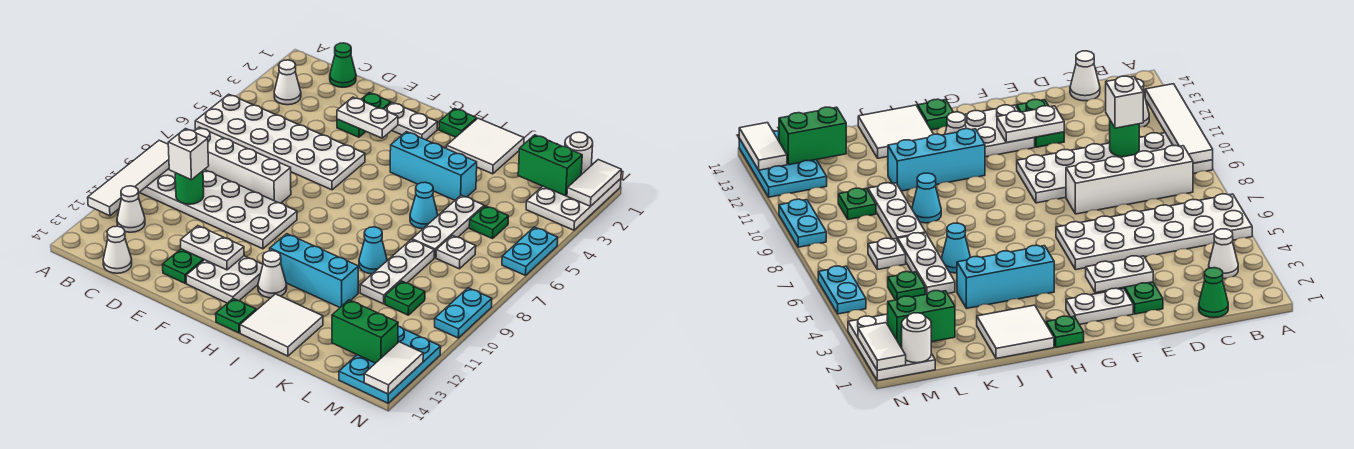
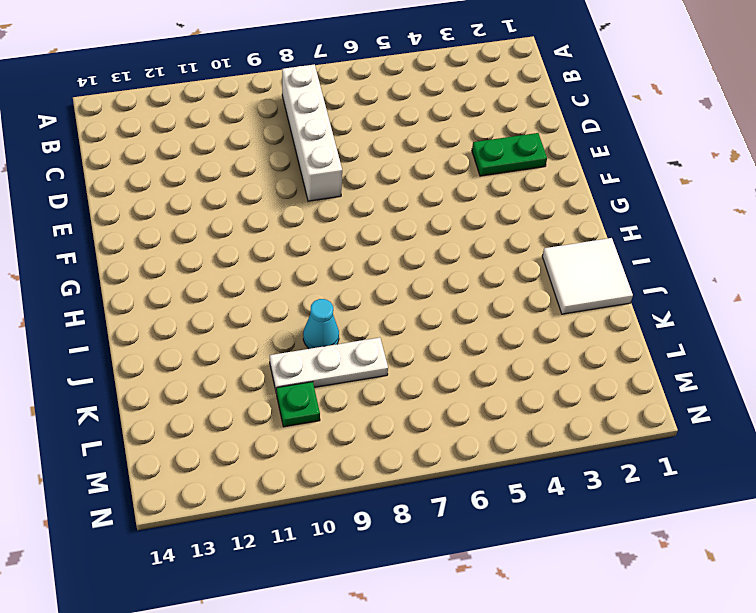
none -> white 2x6 plate [195,94,365,190]
none -> white 2x6 plate [140,169,297,249]
none -> white 1x1 cone [274,60,301,105]
none -> white 1x1 cone [117,186,145,232]

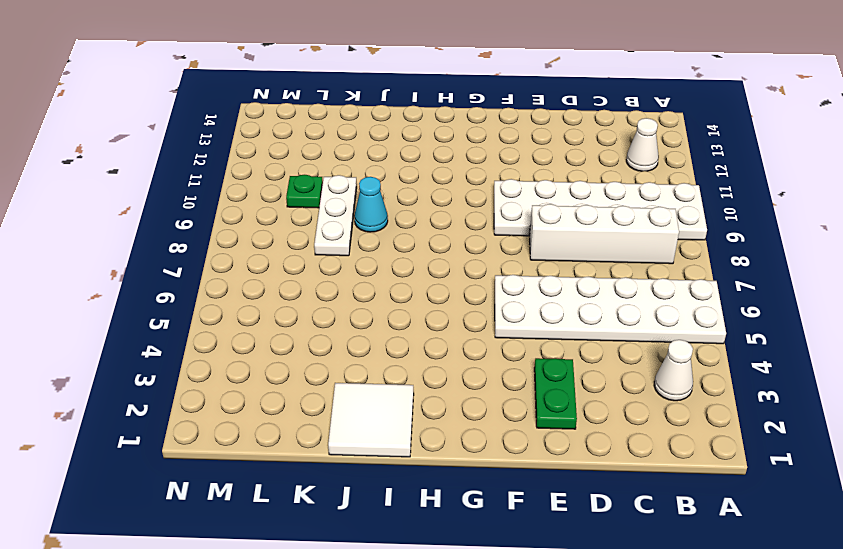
none -> green 1x1 cone [330,43,356,87]
none -> white 1x1 cone [103,226,132,273]
none -> green 1x2 plate [163,249,204,283]
none -> white 1x2 plate [385,103,437,140]

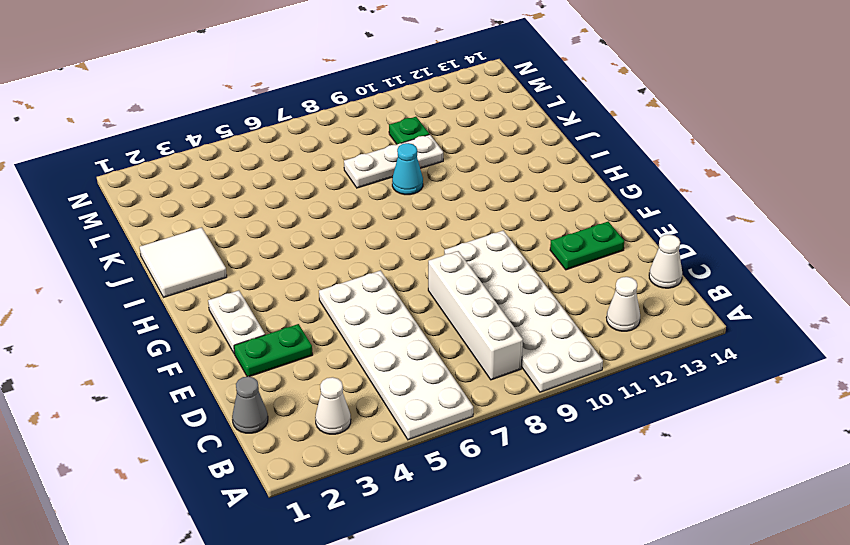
grey 1x1 cone [232,376,268,433] -> green 1x1 cone [330,43,356,87]
none -> white 2x2 plate [186,256,263,303]
none -> green 1x1 plate [439,108,477,137]
none -> cyan 1x3 brick [390,132,477,200]
none -> cyan 1x3 brick [270,234,358,308]

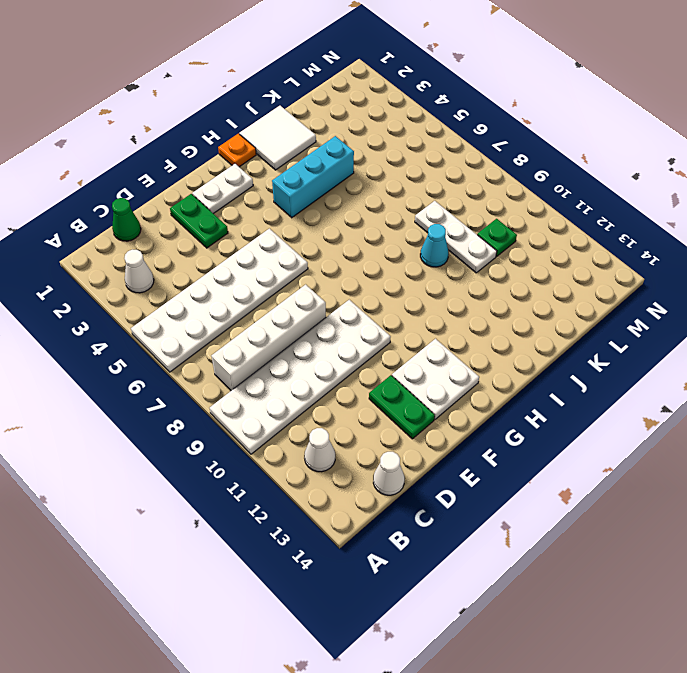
orange 1x1 plate [218,134,256,167] -> green 1x1 plate [439,108,477,137]
none -> cyan 1x3 brick [270,234,358,308]
none -> white 1x1 cone [258,251,287,298]
none -> green 1x1 plate [216,298,256,333]
none -> white 2x2 tile [240,294,323,356]

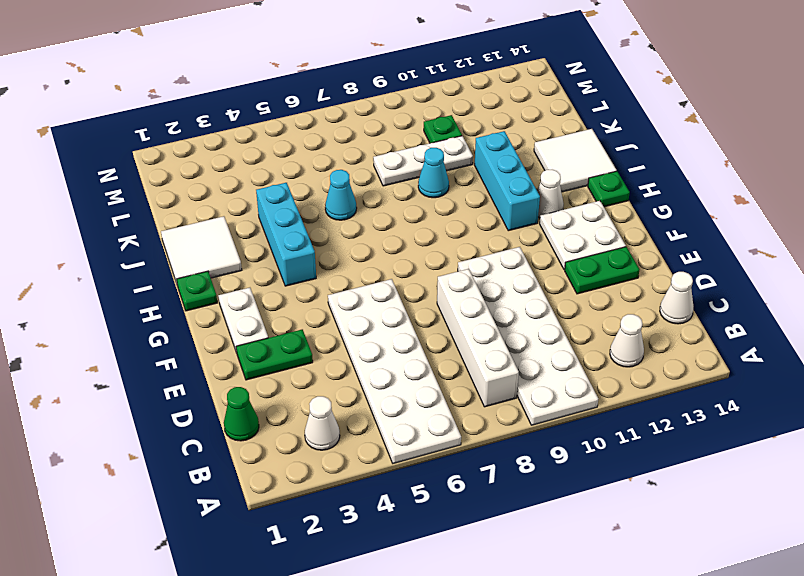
none -> white 1x3 plate [412,195,484,258]
none -> green 1x1 plate [469,206,508,239]
none -> white 1x1 plate [436,235,476,269]
none -> white 2x3 plate [526,179,621,230]

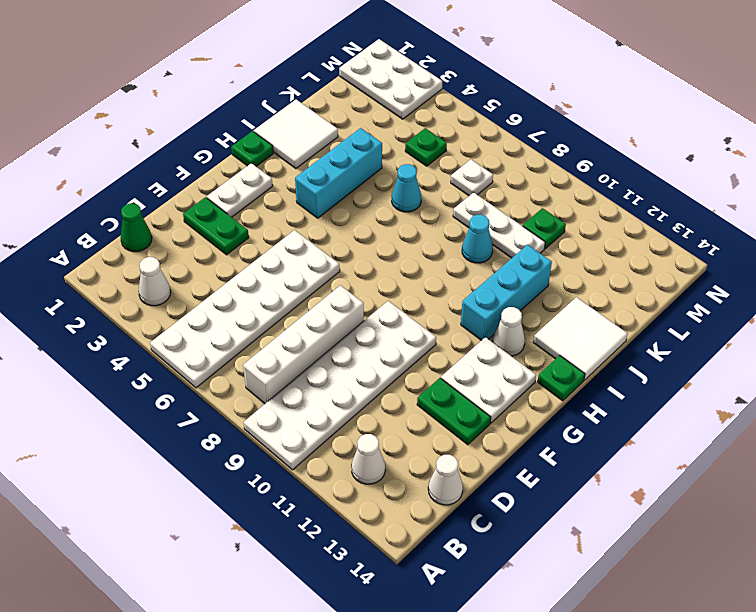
none -> white 1x3 plate [412,195,484,258]
none -> cyan 2x3 plate [339,326,441,403]
none -> cyan 1x2 plate [502,227,558,275]
none -> cyan 1x2 plate [435,288,492,338]

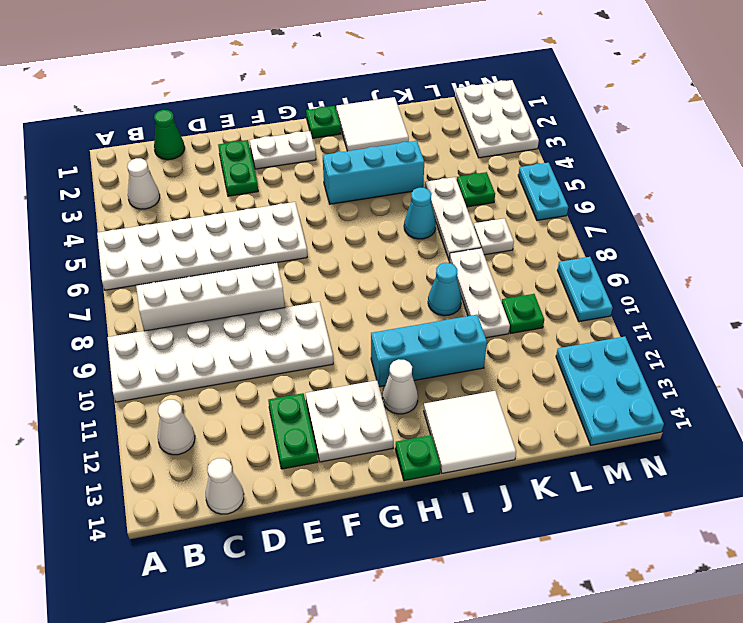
none -> white 1x4 tile [88,140,169,216]
none -> green 1x1 round brick [175,171,204,204]
none -> white 1x2 plate [337,97,398,138]
none -> white 1x2 plate [181,226,244,270]

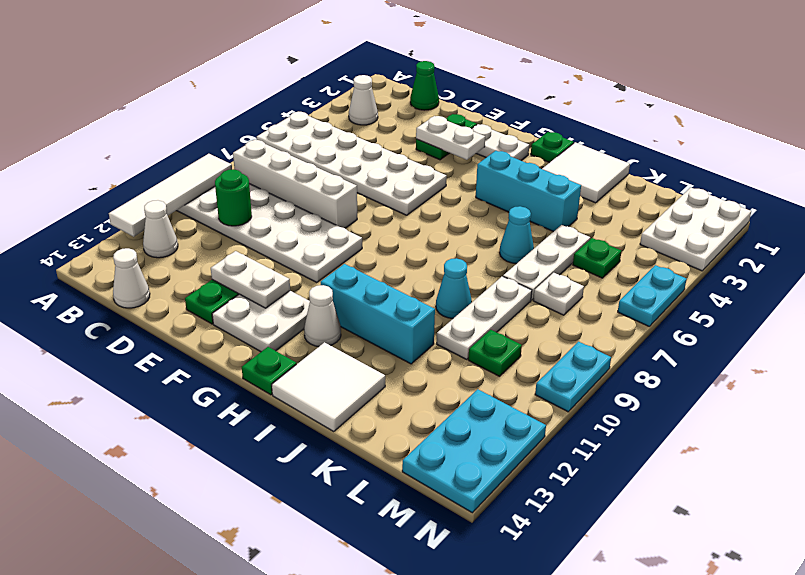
none -> green 1x2 brick [518,135,582,196]
none -> green 1x2 brick [332,300,398,363]
none -> white 1x1 round brick [565,132,593,175]
none -> white 1x2 tile [567,160,621,206]

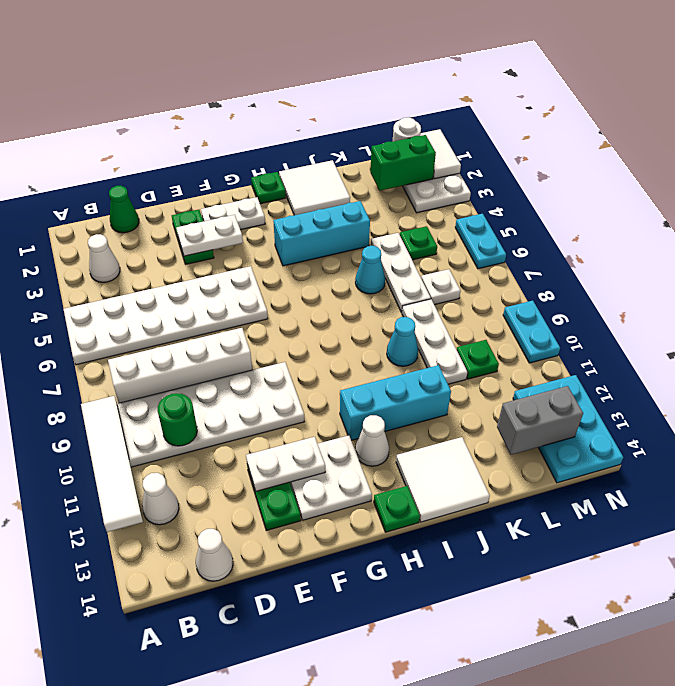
grey 1x2 brick [497,386,583,455] -> green 1x2 brick [332,300,398,363]
none -> white 1x2 tile [364,342,423,394]
none -> white 1x1 brick [168,129,209,180]

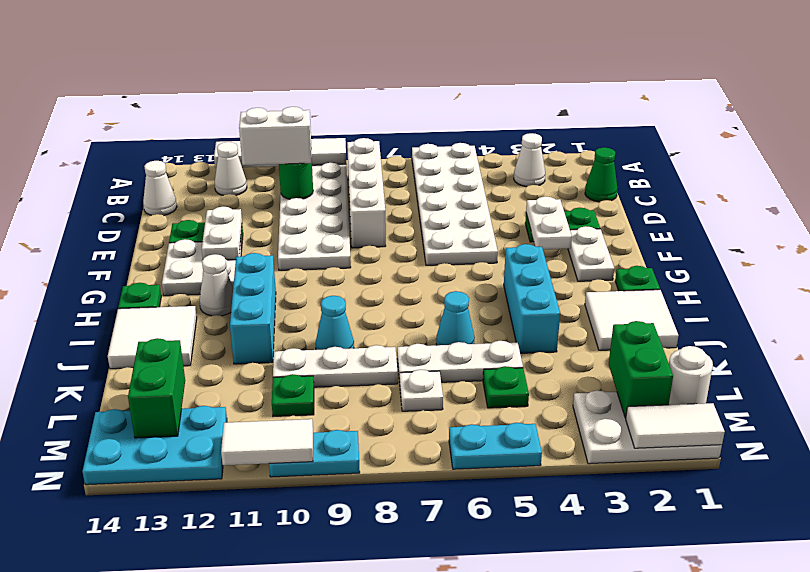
white 1x2 brick [239,107,312,165] -> white 1x1 brick [168,129,209,180]
white 1x2 tile [221,419,313,465] -> white 1x2 tile moved to [364,342,423,394]

